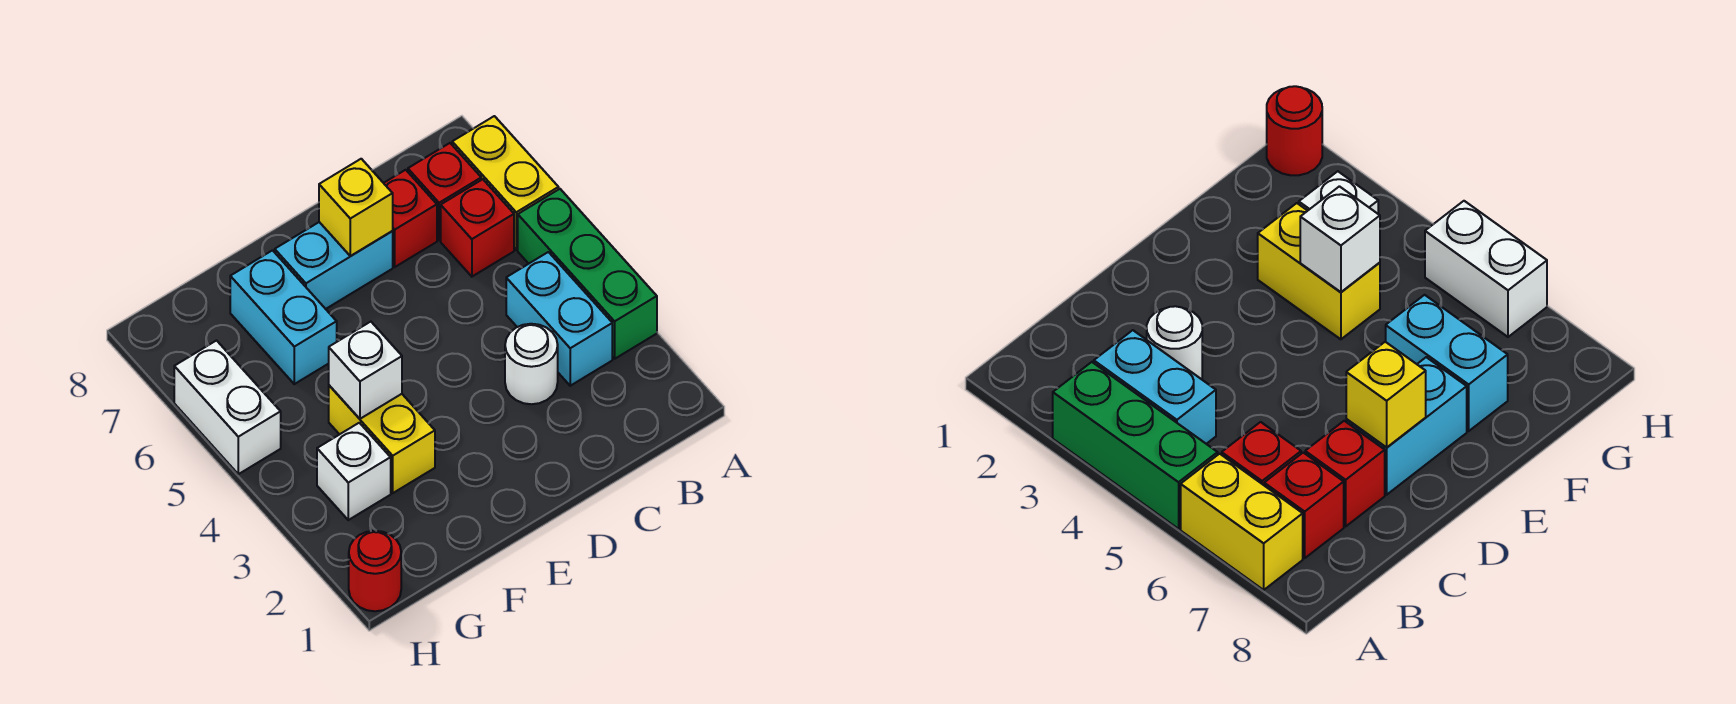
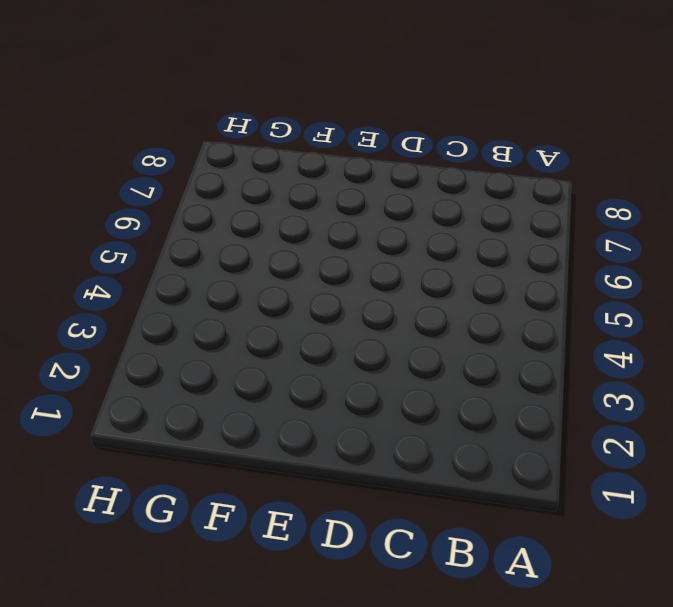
none -> green 1x3 brick [518,189,657,359]
none -> yellow 1x2 brick [452,116,559,250]
none -> cyan 1x2 brick [506,252,612,386]

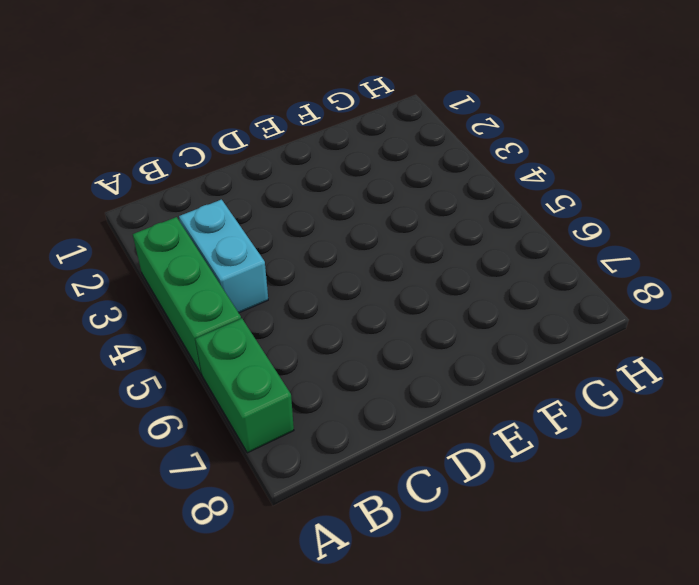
green 1x2 brick [195,318,294,453] -> yellow 1x2 brick [452,116,559,250]
none -> red 1x1 brick [441,179,514,277]
none -> red 1x1 brick [408,143,481,240]
none -> white 1x1 round brick [505,324,558,404]

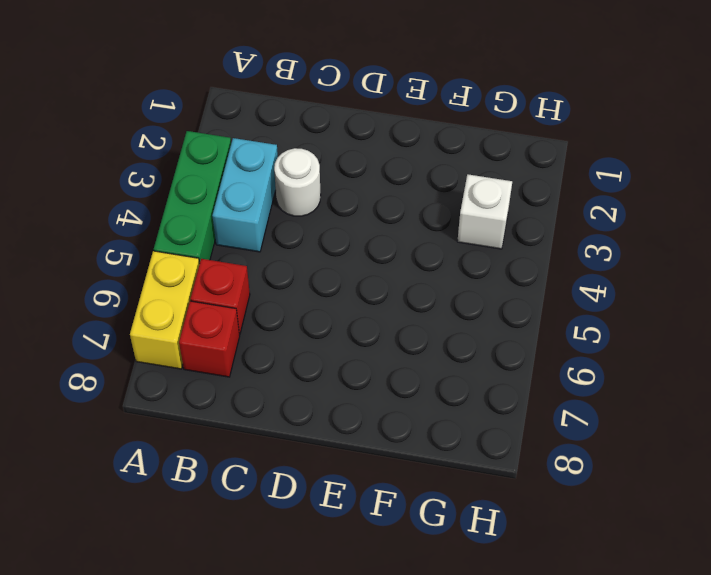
none -> red 1x1 brick [384,170,437,267]
none -> cyan 1x2 brick [275,222,393,309]
none -> yellow 1x2 brick [329,385,435,493]

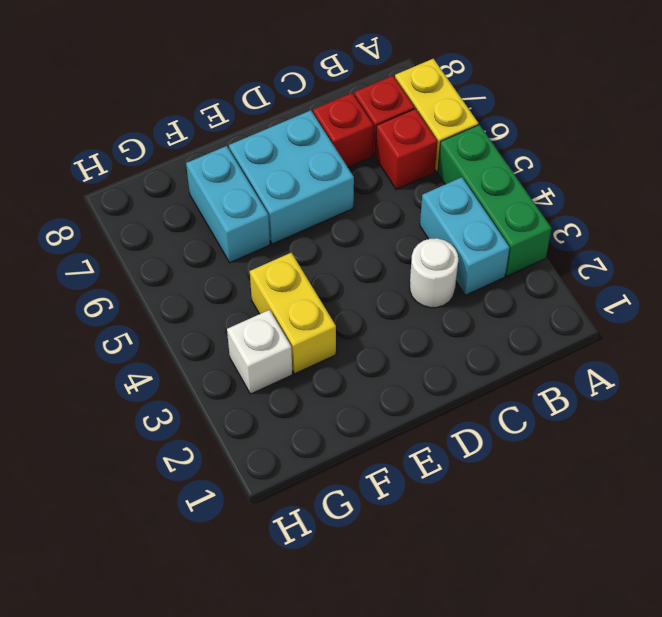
cyan 2x2 brick [229,110,354,244] -> cyan 1x2 brick [275,222,393,309]
none -> red 1x1 round brick [349,531,401,611]
none -> white 1x2 brick [174,341,281,474]
none -> yellow 1x1 brick [319,159,393,256]

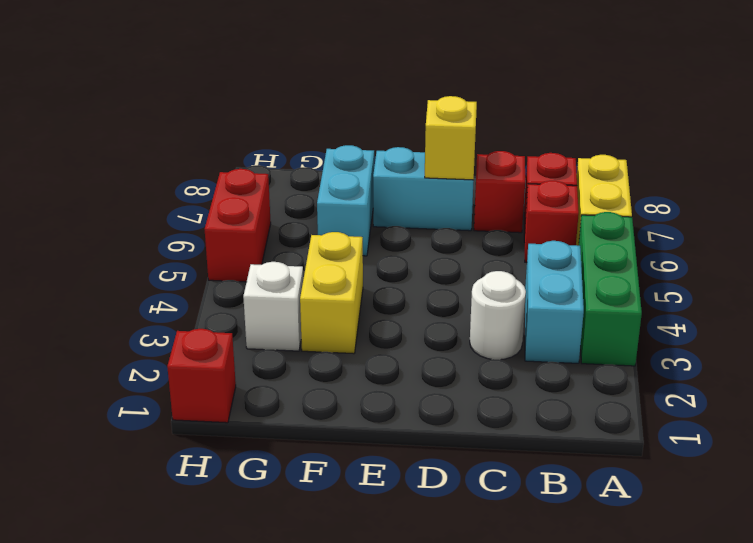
red 1x1 brick [167,329,236,423] -> red 1x1 round brick [349,531,401,611]
red 1x2 brick [205,169,271,282] -> white 1x2 brick [174,341,281,474]
none -> white 1x1 brick [329,322,402,419]

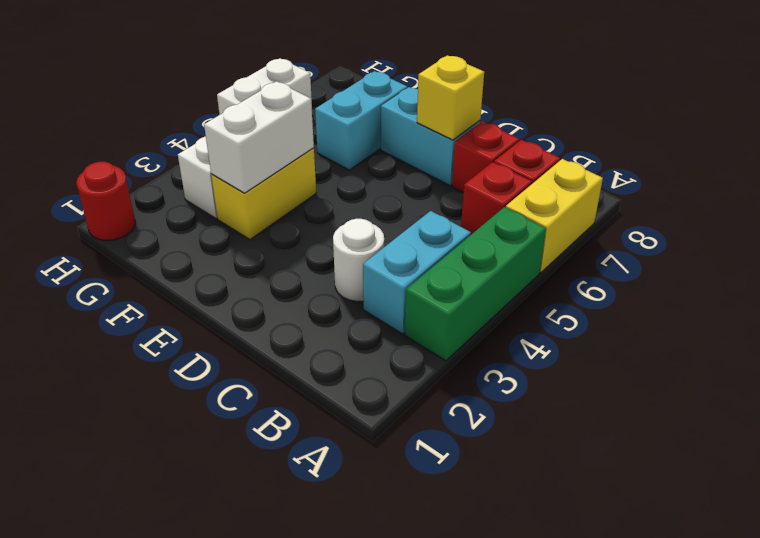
white 1x2 brick [204,81,314,193] -> white 1x1 brick [329,322,402,419]

